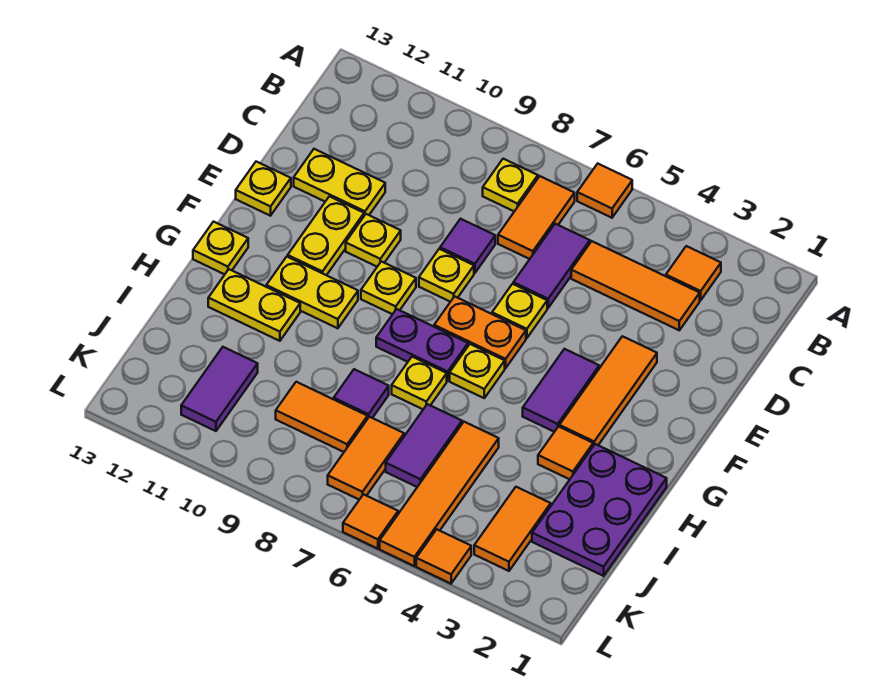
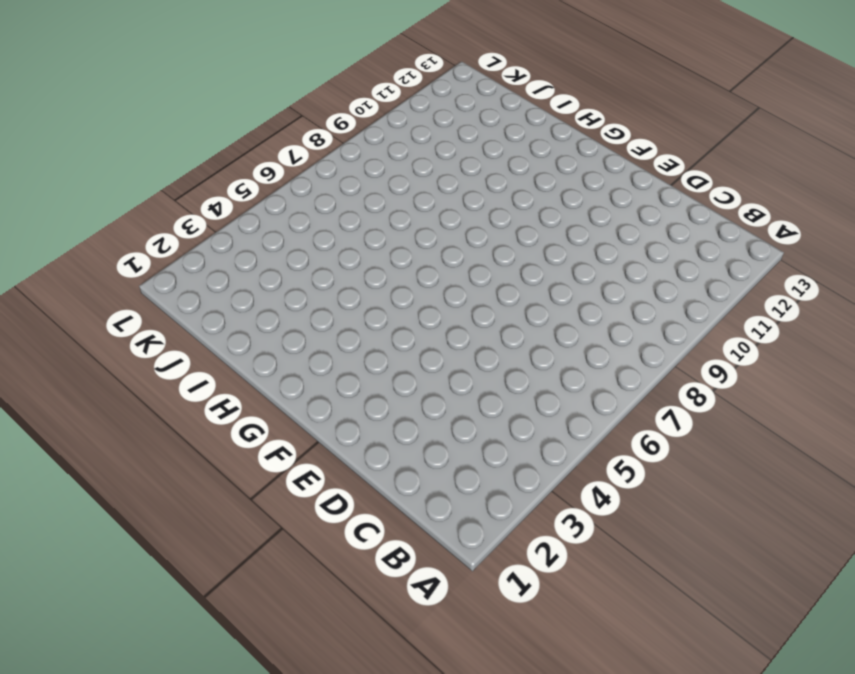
none -> orange 1x1 tile [577,164,632,218]
none -> orange 1x1 tile [666,246,721,300]
none -> orange 1x2 tile [498,176,575,259]
none -> yellow 1x1 plate [483,159,538,211]

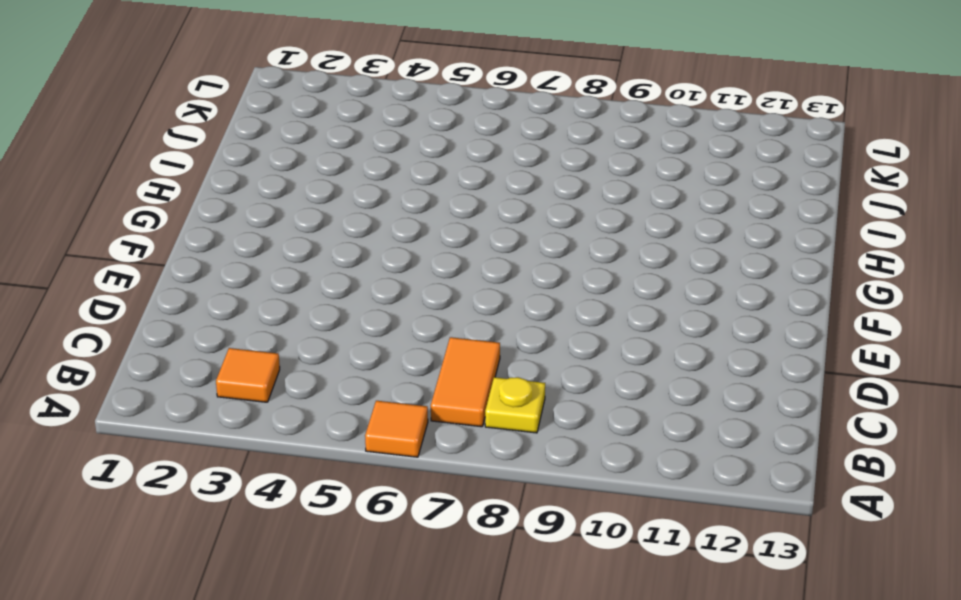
none -> orange 1x3 tile [571,241,700,330]
none -> purple 1x2 tile [513,224,590,308]
none -> purple 1x1 tile [440,219,495,273]
none -> yellow 1x2 plate [294,149,385,216]

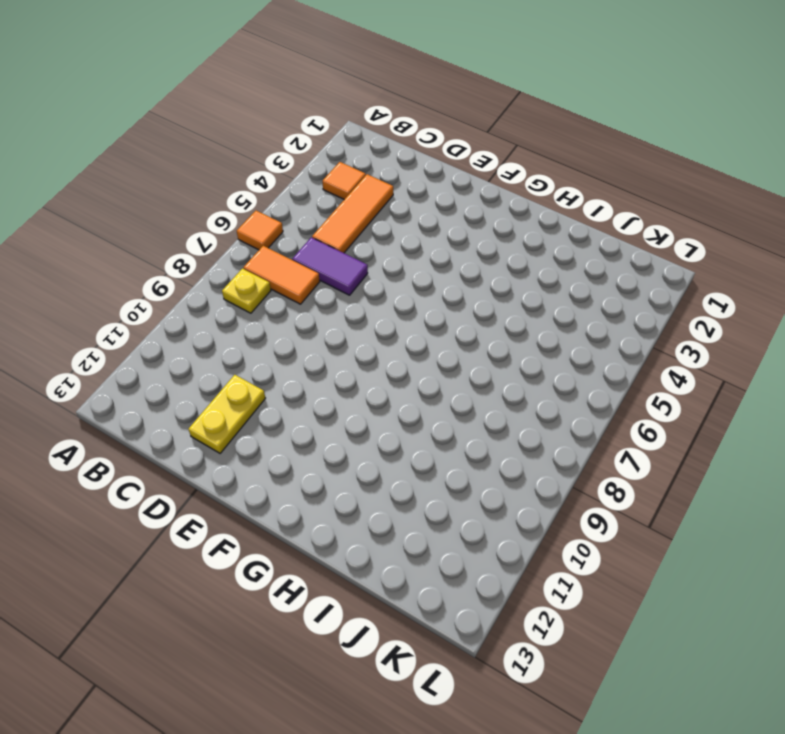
none -> purple 1x1 tile [440,219,495,273]
none -> orange 1x3 tile [559,336,657,446]
none -> yellow 1x1 plate [492,284,547,338]
none -> yellow 1x1 plate [419,249,474,302]

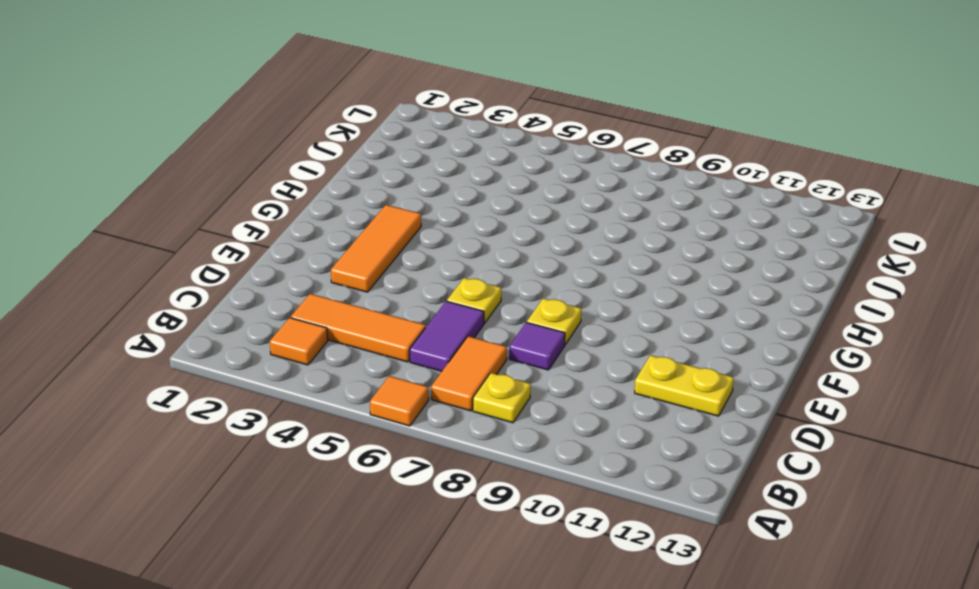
none -> yellow 1x1 plate [346,214,401,267]
none -> yellow 1x2 plate [288,196,364,275]
none -> yellow 1x1 plate [236,162,291,216]
none -> purple 1x2 tile [523,349,599,432]

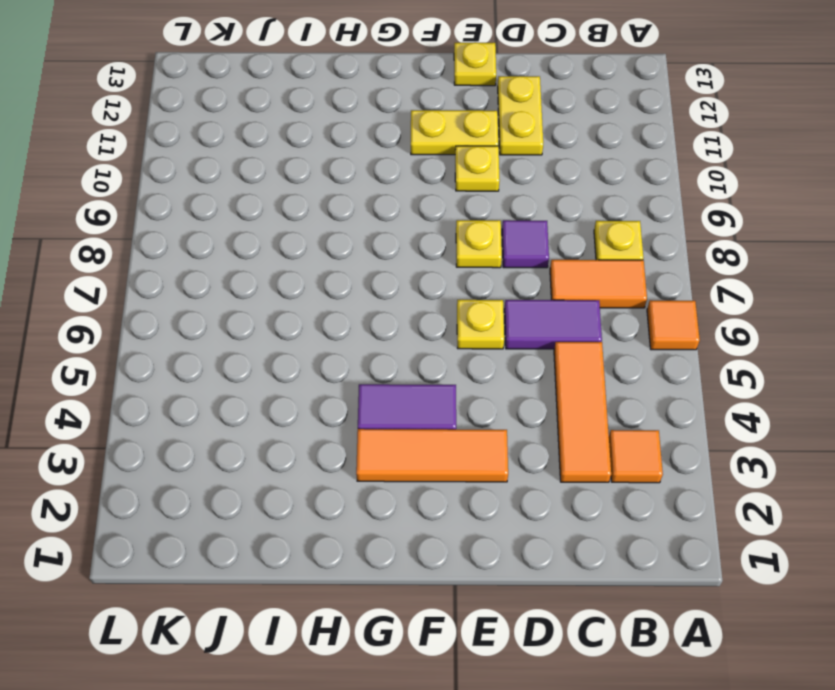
none -> orange 1x2 plate [434,296,526,368]
none -> yellow 1x1 plate [361,261,416,314]
none -> yellow 1x1 plate [450,344,505,398]
none -> purple 1x2 plate [376,309,468,381]

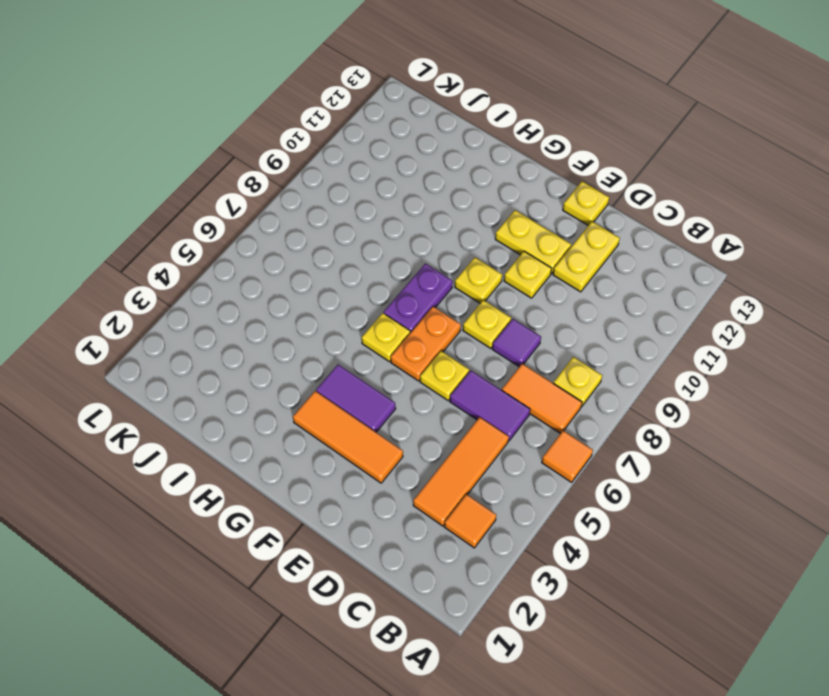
none -> yellow 1x2 plate [266,257,358,328]
none -> yellow 1x1 plate [193,222,248,274]
none -> purple 2x3 plate [532,444,667,576]
none -> orange 1x1 tile [538,427,593,479]

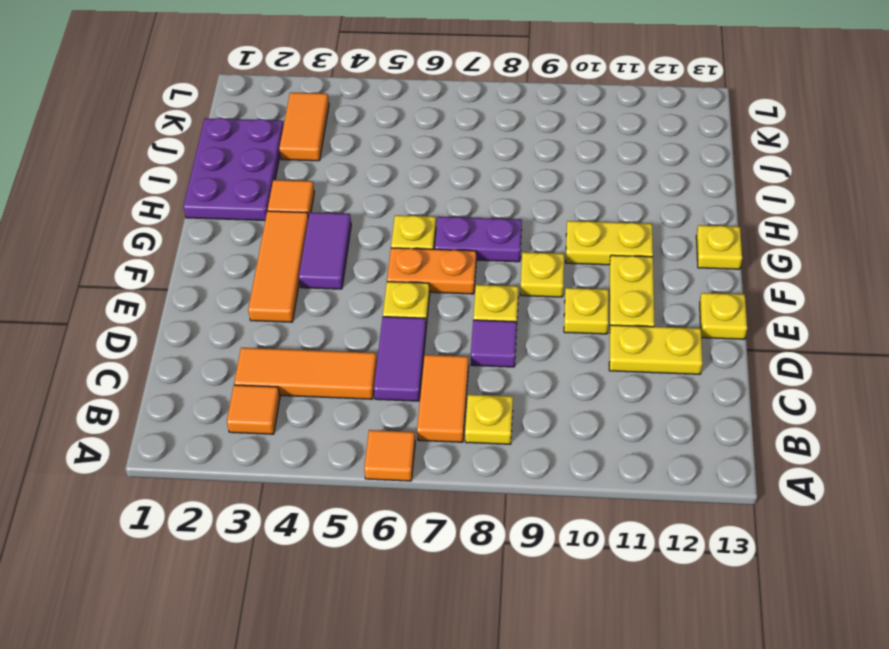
none -> yellow 1x1 plate [392,357,447,409]
none -> yellow 1x2 plate [208,269,300,341]
none -> orange 1x4 tile [380,422,499,566]
none -> purple 1x2 tile [386,404,462,487]

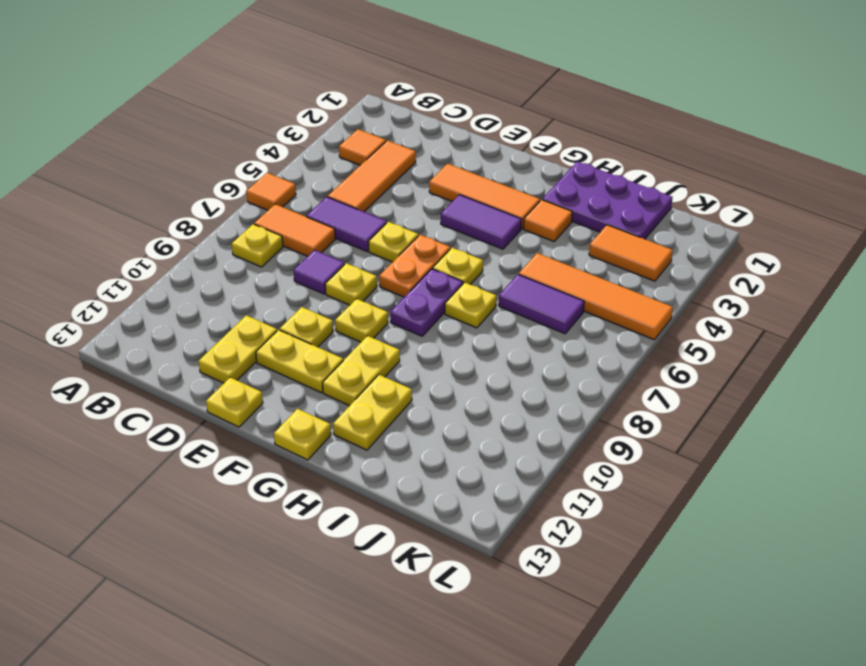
none -> purple 1x1 tile [334,369,389,418]
none -> orange 1x2 tile [328,417,404,500]
none -> orange 1x2 tile [276,382,368,452]
none -> purple 1x2 tile [181,347,258,431]

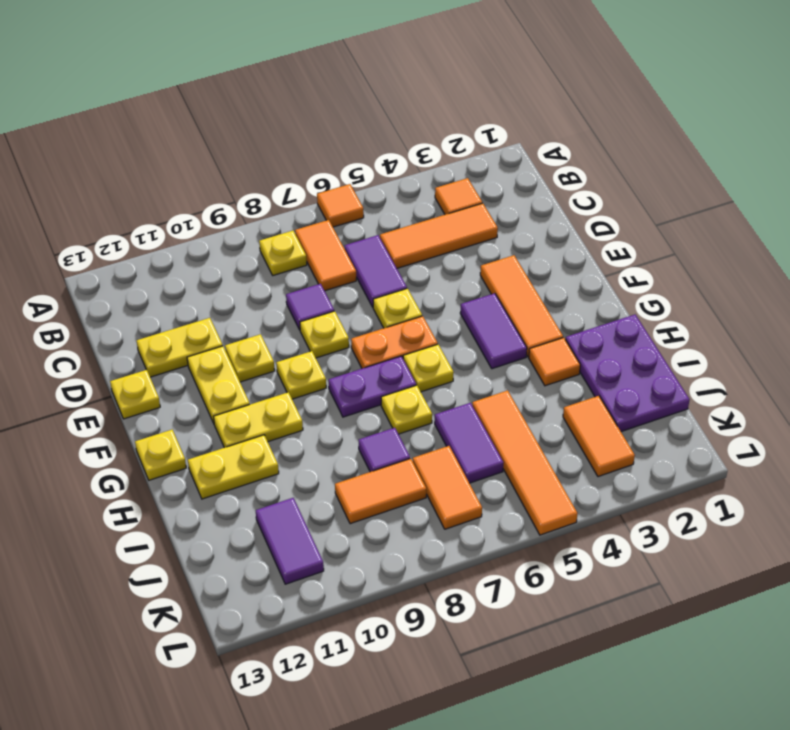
none -> orange 1x1 tile [416,529,471,584]
none -> orange 1x1 tile [343,494,398,549]

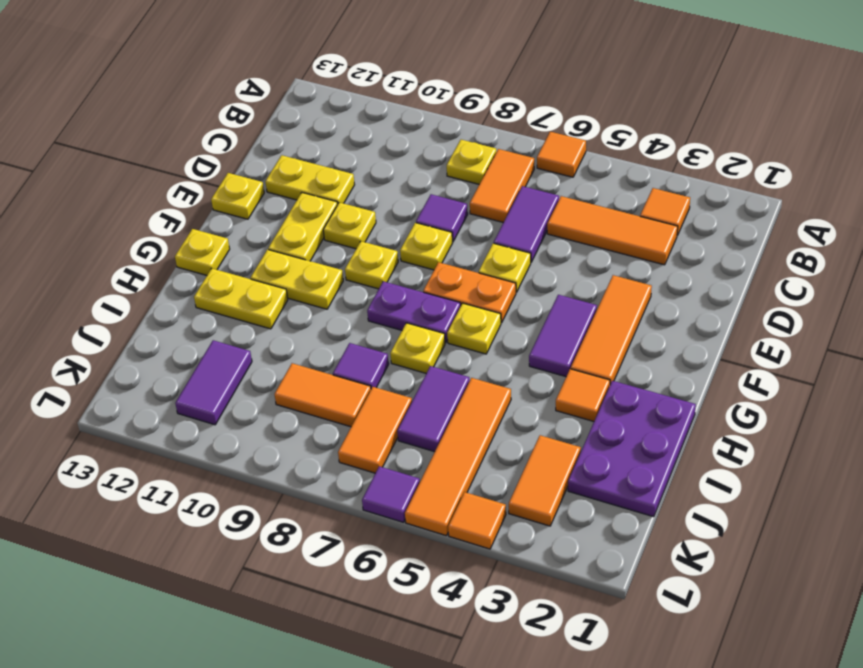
purple 1x1 tile [362,466,420,522] -> orange 1x1 tile [343,494,398,549]

